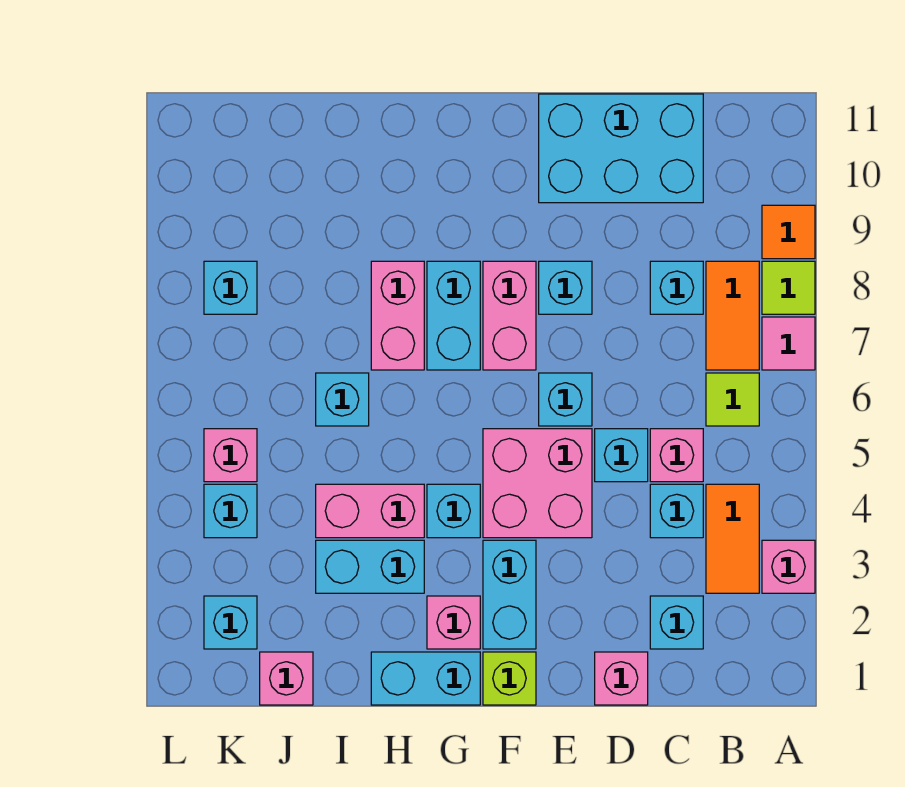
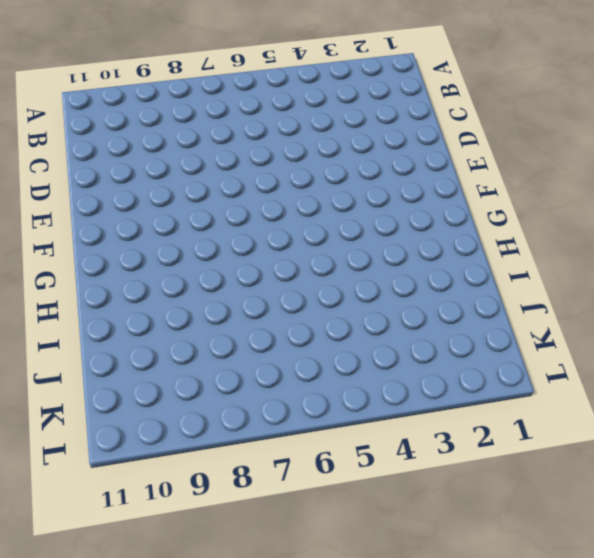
none -> pink 1x1 brick [762,540,815,593]
none -> pink 1x1 tile [762,317,815,370]
none -> lime 1x1 tile [762,261,815,314]
none -> orange 1x1 tile [762,205,815,259]

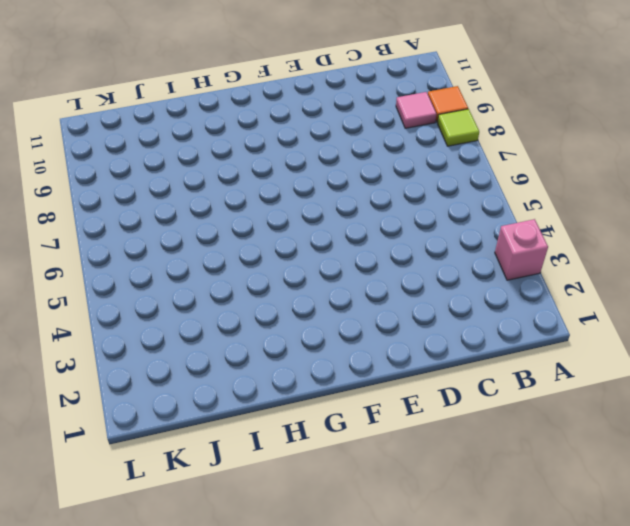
pink 1x1 tile [396,92,436,128] -> pink 1x1 tile moved to [762,317,815,370]
none -> orange 1x2 tile [706,484,759,593]
none -> lime 1x1 tile [706,373,759,426]
none -> orange 1x2 tile [706,261,759,370]
none -> cyan 1x1 brick [650,596,703,649]

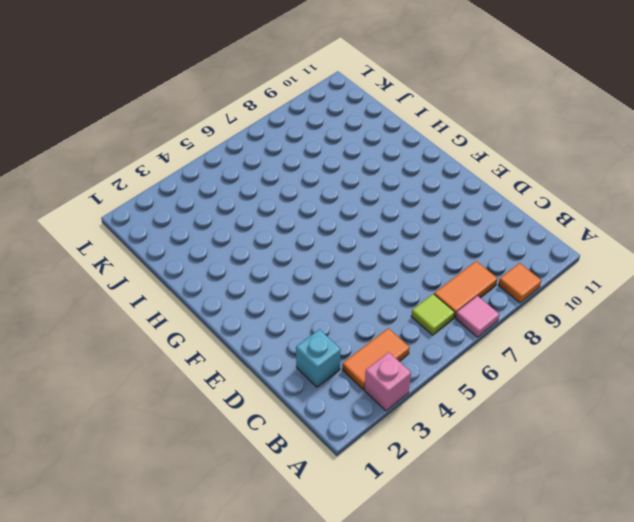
none -> lime 1x1 tile [762,261,815,314]
none -> cyan 1x1 brick [650,484,703,538]
none -> pink 1x1 brick [650,429,703,482]
none -> cyan 1x1 brick [650,261,703,314]

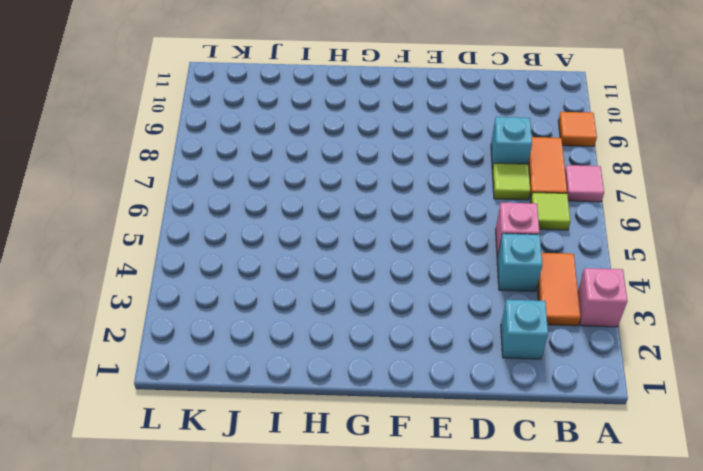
lime 1x1 tile [492,163,530,200] -> lime 1x1 tile moved to [762,261,815,314]
none -> cyan 2x3 brick [539,94,703,203]
none -> pink 1x1 brick [595,652,648,705]
none -> cyan 1x1 brick [595,429,648,482]
none -> pink 2x2 brick [483,429,592,538]

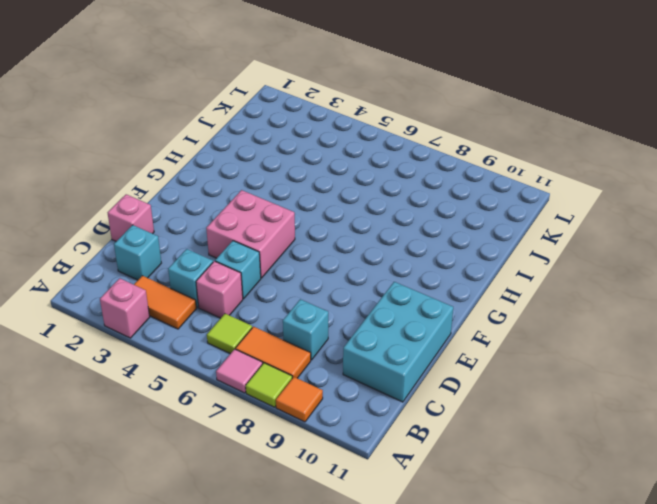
none -> cyan 1x1 brick [539,373,592,426]
none -> cyan 1x1 brick [539,261,592,314]
none -> lime 1x1 brick [483,652,536,705]
none -> cyan 1x2 brick [483,540,536,649]

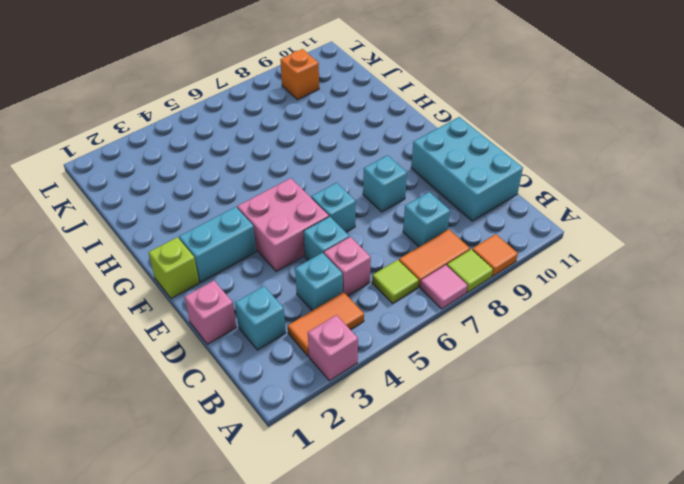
orange 1x1 brick [280,49,319,100] -> none
none -> pink 1x2 brick [483,261,536,370]
none -> cyan 1x2 brick [371,652,480,705]
none -> pink 1x1 brick [427,596,480,649]
none -> cyan 1x1 brick [427,484,480,538]

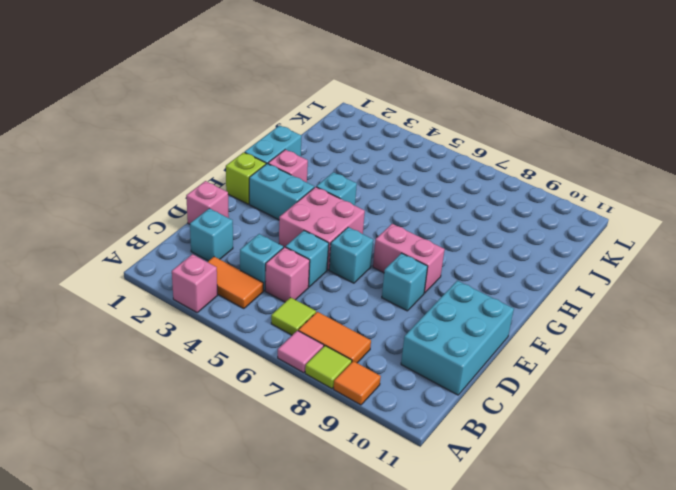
none -> cyan 1x1 brick [650,261,703,314]
none -> cyan 1x2 brick [427,261,480,370]
none -> cyan 1x2 brick [316,540,424,593]
none -> pink 1x2 brick [316,484,424,538]

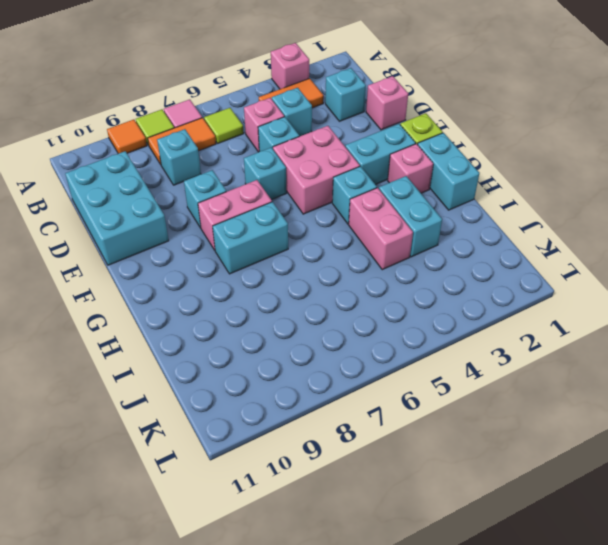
none -> pink 1x2 brick [371,261,424,370]
none -> cyan 1x1 brick [316,373,369,426]
none -> pink 1x1 brick [260,652,313,705]
none -> cyan 1x1 brick [204,596,257,649]

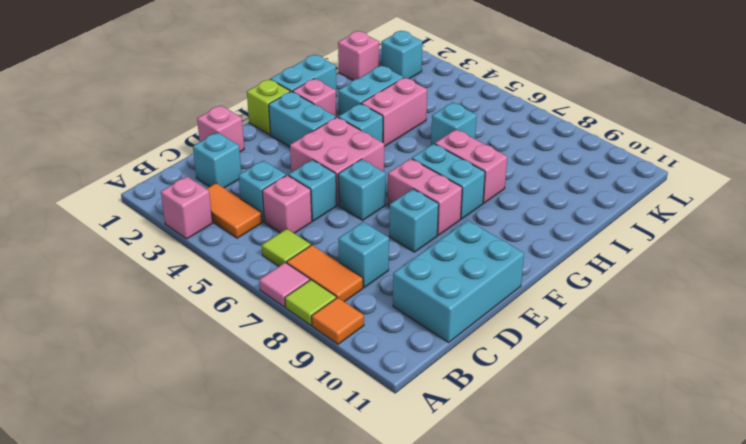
none -> cyan 1x1 brick [204,484,257,538]
none -> pink 1x1 brick [204,429,257,482]
none -> cyan 1x1 brick [204,261,257,314]

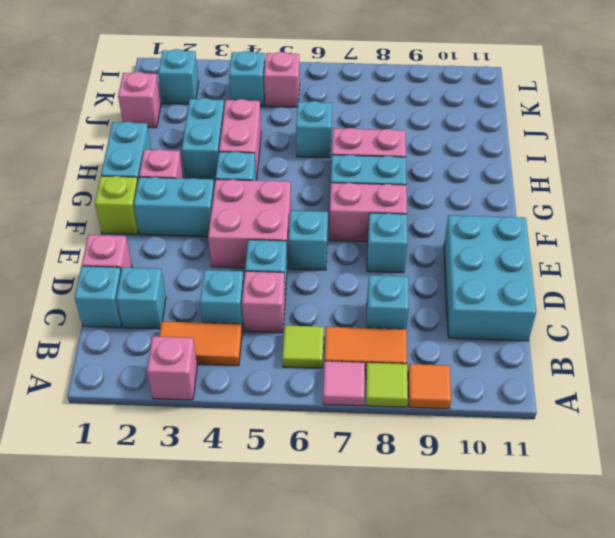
cyan 1x1 brick [75,266,122,328] -> cyan 1x1 brick moved to [204,261,257,314]

